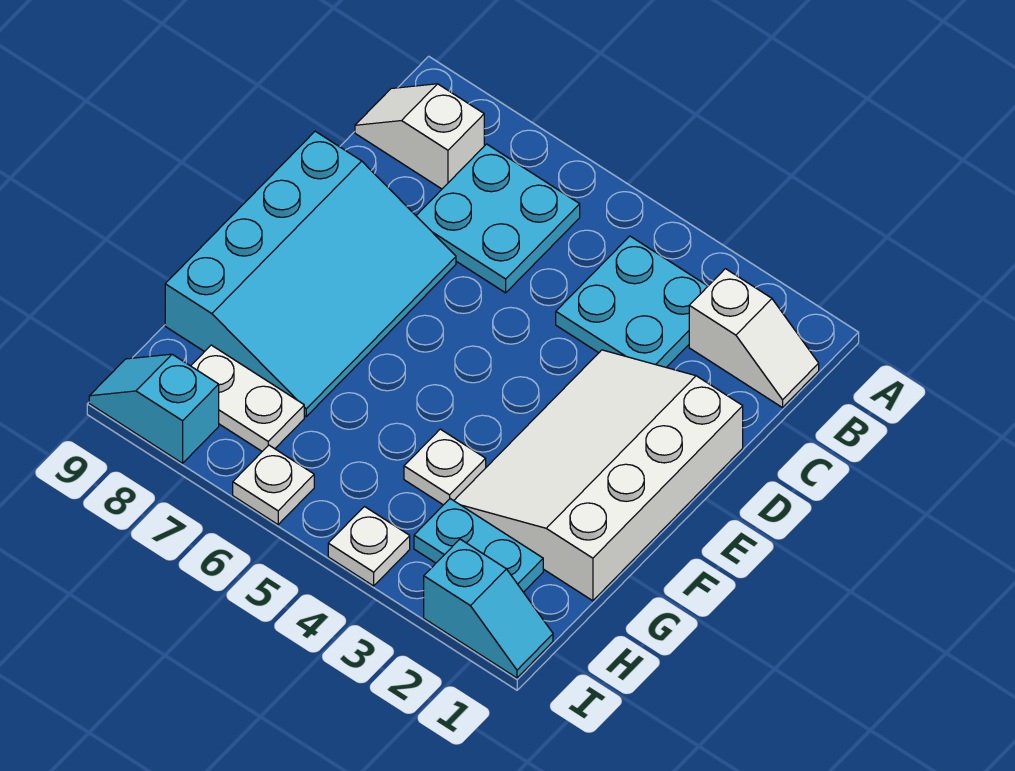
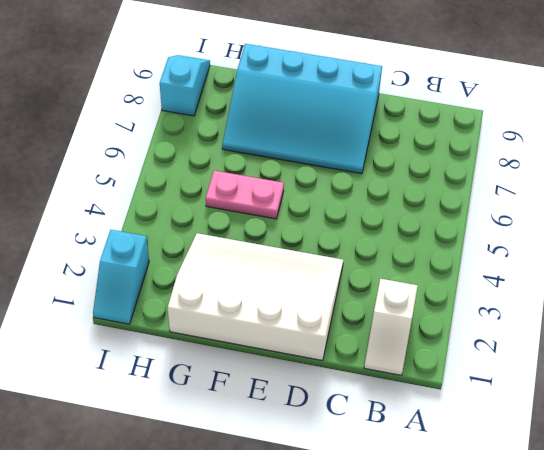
pink 1x2 plate [206,171,284,219] -> none
none -> cyan 2x2 plate [556,236,708,367]
none -> cyan 2x2 plate [416,144,580,293]
none -> white 1x2 slope [355,84,484,189]

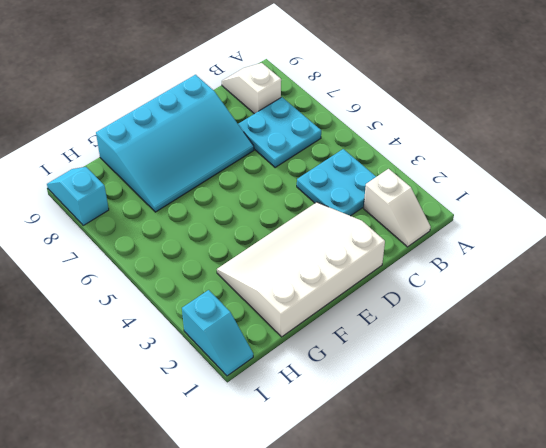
none -> white 1x1 plate [404,429,486,505]
none -> cyan 1x2 plate [414,499,543,592]
none -> white 1x2 plate [191,345,304,451]

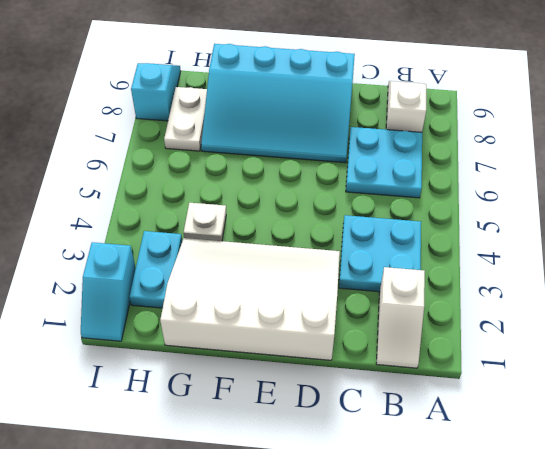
none -> white 1x1 plate [328,507,410,586]
none -> white 1x1 plate [233,445,314,525]

